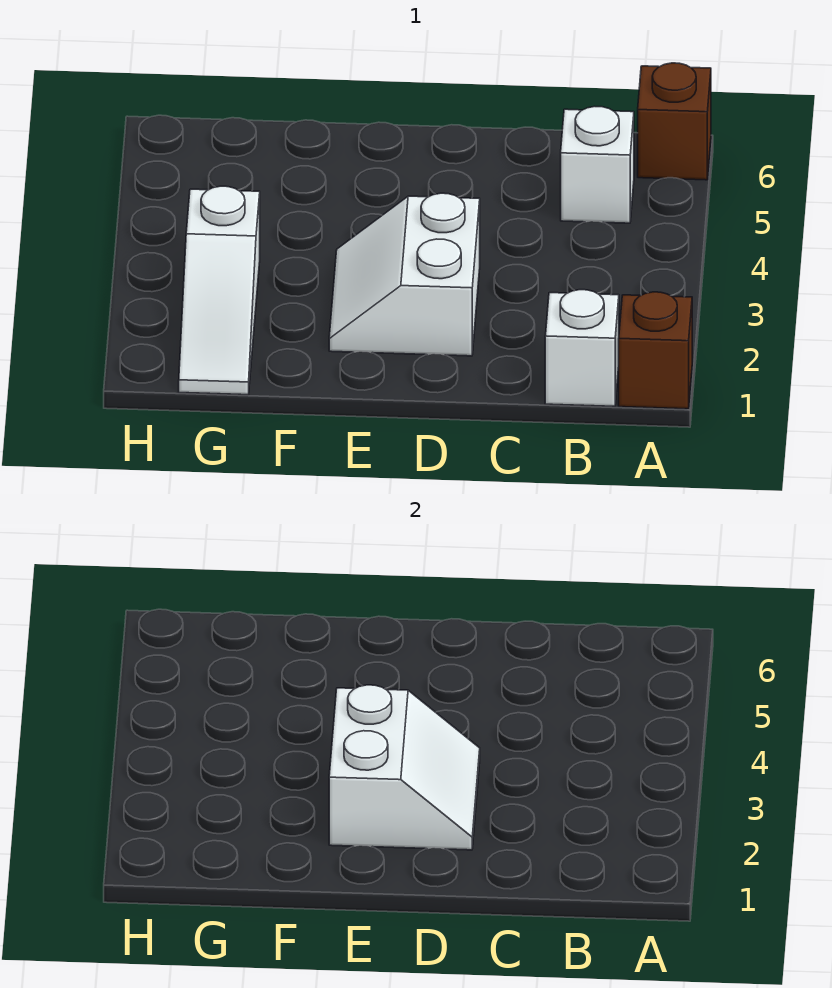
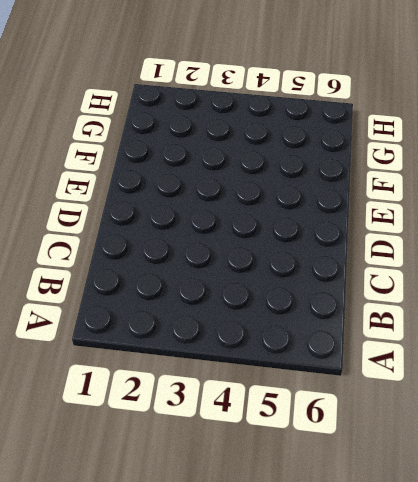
none -> brown 1x1 brick [619,292,692,409]
none -> brown 1x1 brick [638,63,711,180]

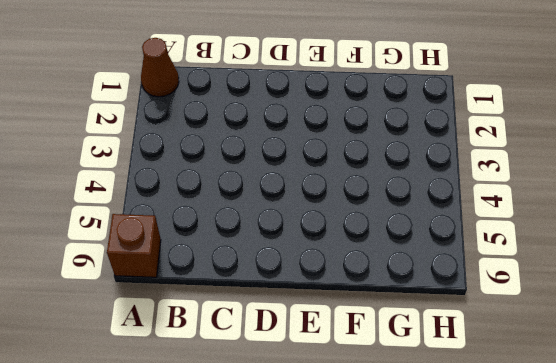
brown 1x1 cone [141,38,179,97] -> brown 1x1 brick [619,292,692,409]
none -> white 1x1 brick [545,290,619,406]
none -> white 1x1 brick [561,106,634,223]

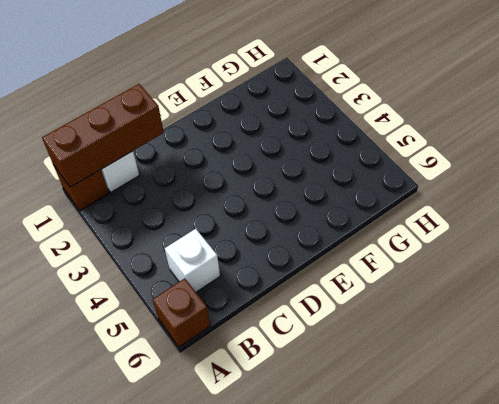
brown 1x3 brick [42,84,164,187] -> none
none -> white 2x2 slope [329,193,480,356]
none -> white 1x3 slope [179,186,260,395]

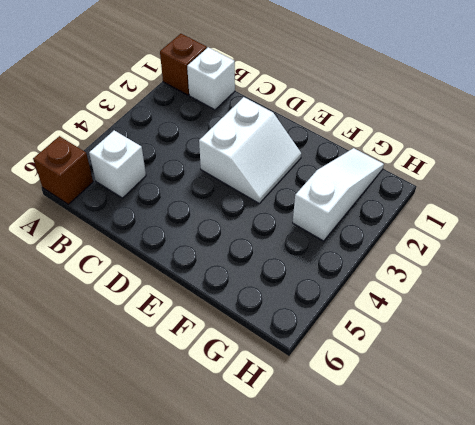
none -> white 2x2 slope [329,685,480,850]

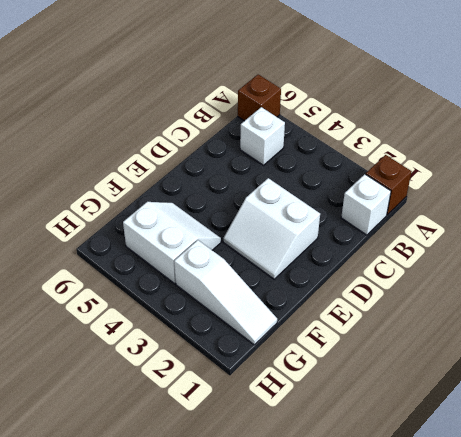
white 2x2 slope [123,202,221,284] -> white 2x2 slope moved to [329,685,480,850]

